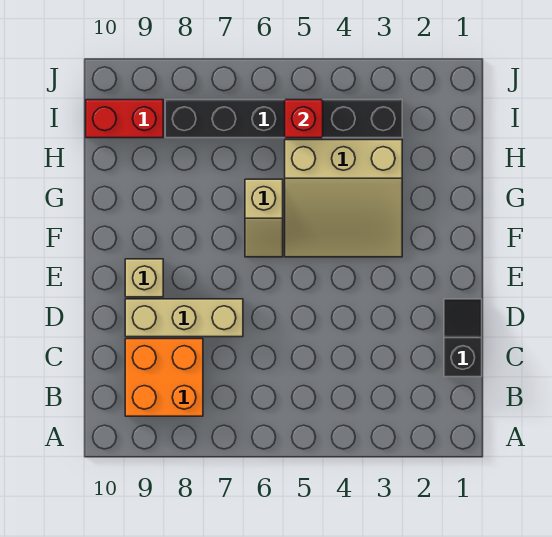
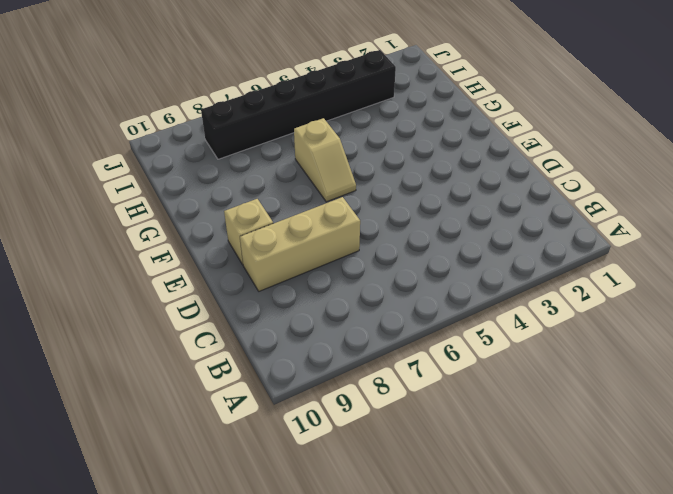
none -> orange 2x2 brick [125,339,203,416]
none -> black 1x2 slope [444,299,482,377]

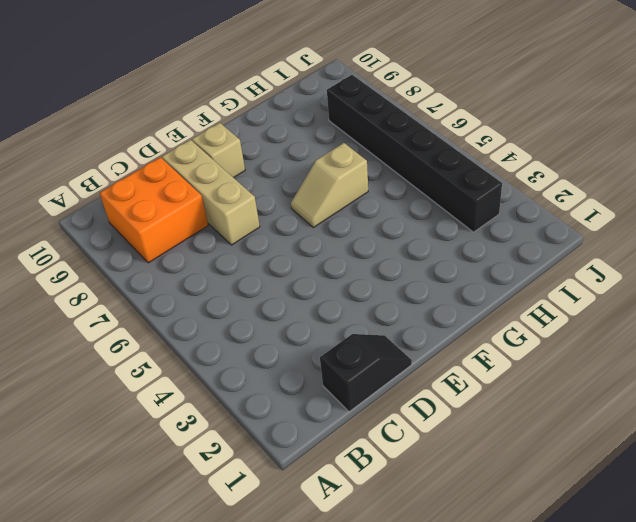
none -> tan 3x3 slope [285,140,402,257]
none -> red 1x2 brick [86,100,163,138]

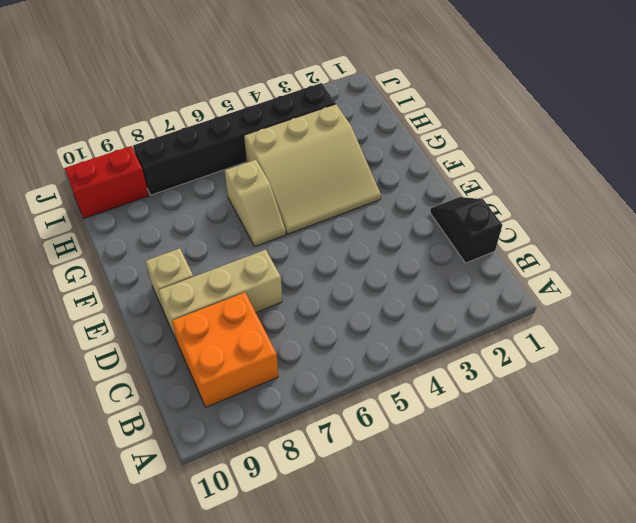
none -> red 1x1 brick [285,100,323,138]

